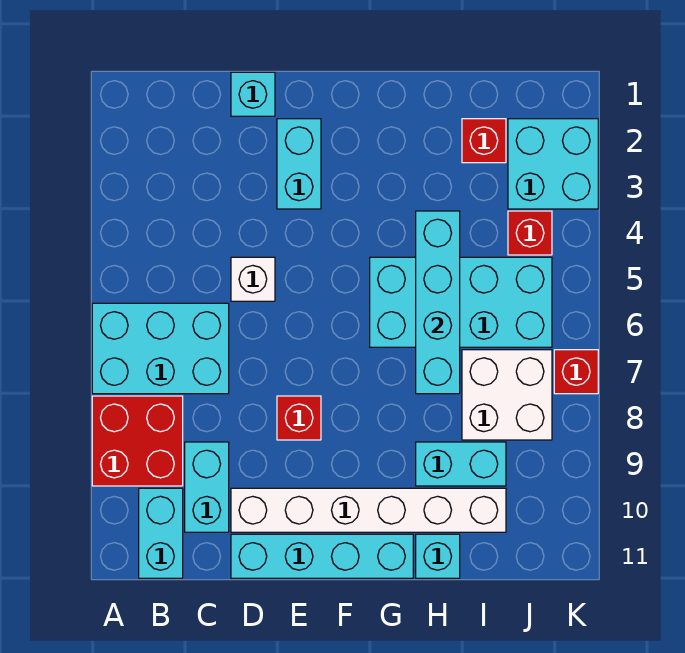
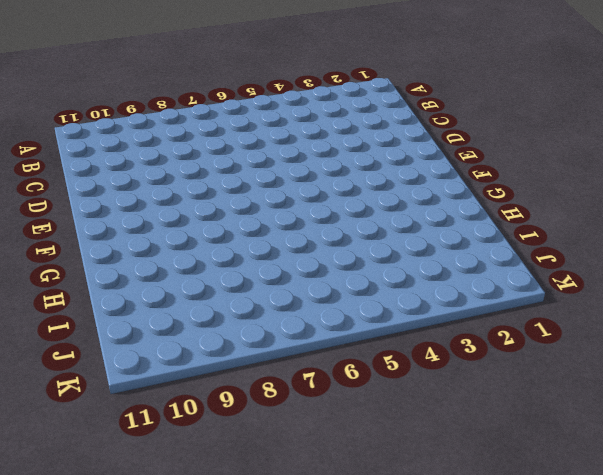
none -> cyan 2x3 brick [92,303,229,394]
none -> red 2x2 brick [92,396,183,486]
none -> cyan 1x2 brick [139,488,183,578]

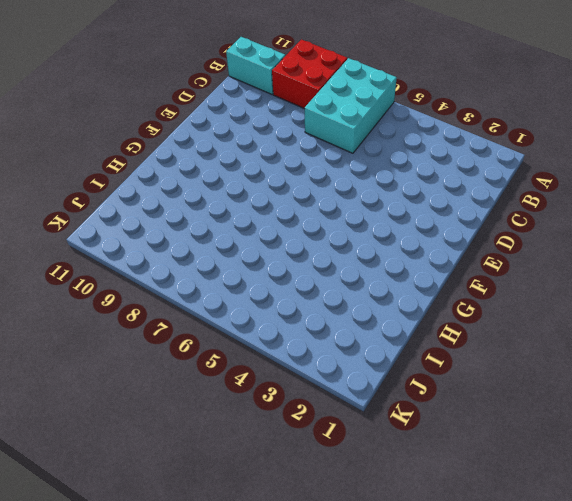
none -> cyan 1x2 brick [185,442,229,532]
none -> cyan 1x1 brick [231,72,275,116]
none -> white 1x1 brick [231,257,275,301]

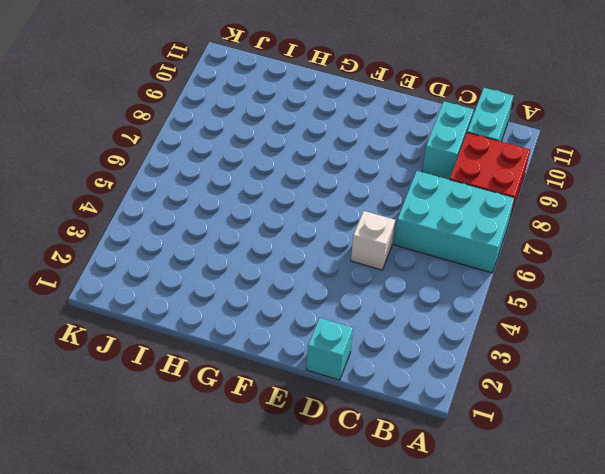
none -> white 1x6 brick [231,488,506,532]
none -> cyan 1x4 brick [231,534,413,578]
none -> cyan 1x2 brick [277,119,321,209]

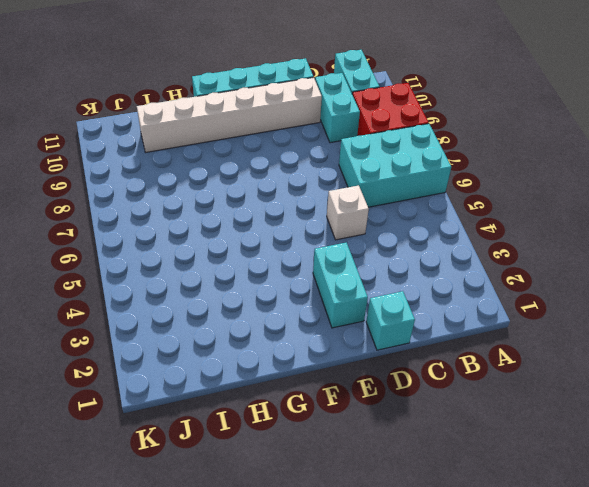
none -> red 1x1 brick [277,396,321,440]
none -> cyan 2x4 brick [370,257,552,347]
none -> cyan 1x2 brick [416,442,506,486]

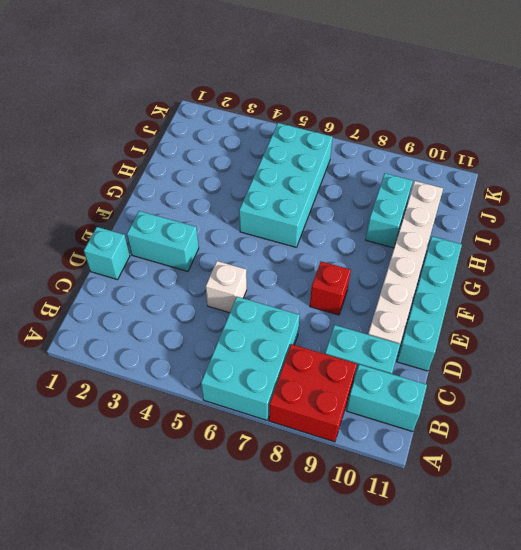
none -> cyan 1x1 brick [416,534,460,578]
none -> red 1x1 brick [462,119,506,163]
none -> white 2x2 brick [462,350,552,440]

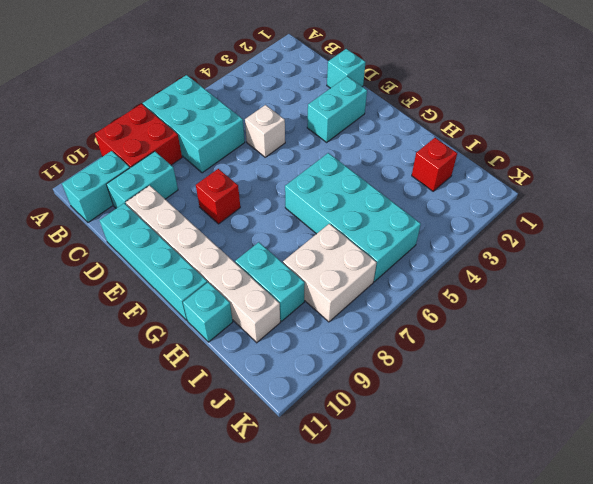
none -> cyan 2x2 brick [508,119,598,209]
none -> red 1x1 brick [508,211,552,255]
none -> red 1x1 brick [554,350,598,394]

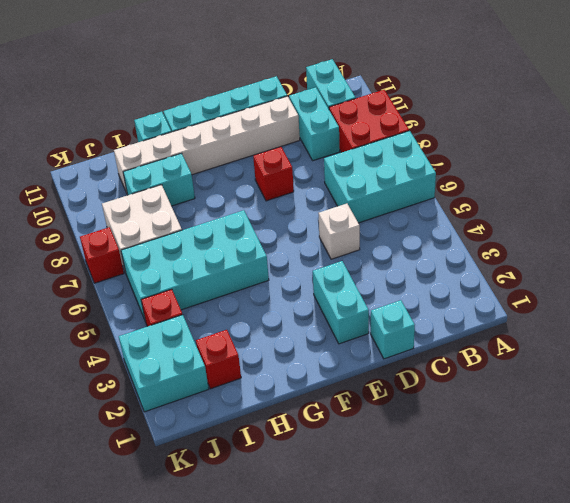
none -> cyan 1x4 brick [416,211,460,394]

